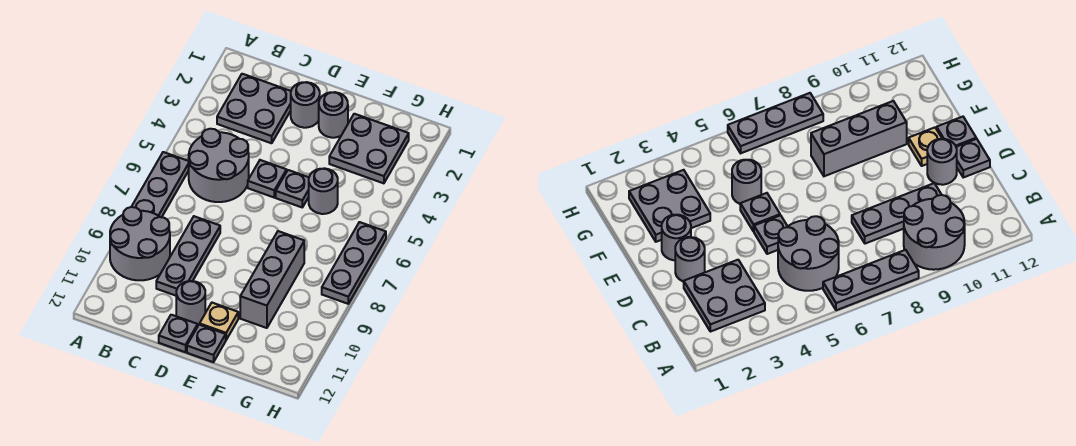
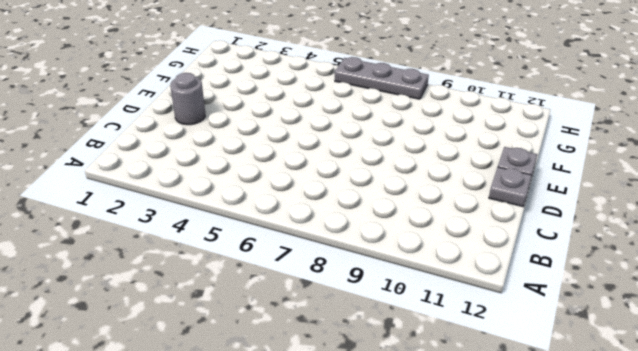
none -> grey 1x3 plate [132,152,189,217]
none -> grey 2x2 round brick [110,207,170,280]
none -> grey 2x2 plate [217,74,291,143]

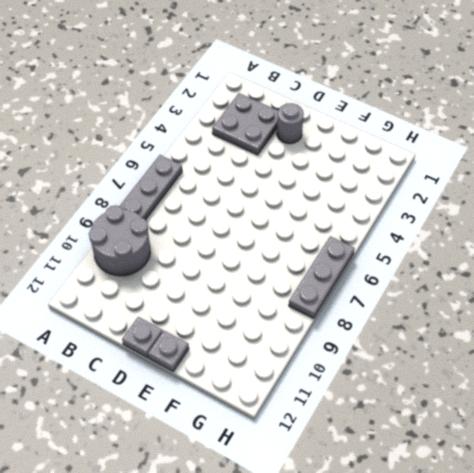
none -> grey 2x2 round brick [189,129,249,202]
none -> grey 1x3 plate [156,216,220,296]
none -> grey 1x1 plate [248,160,287,197]

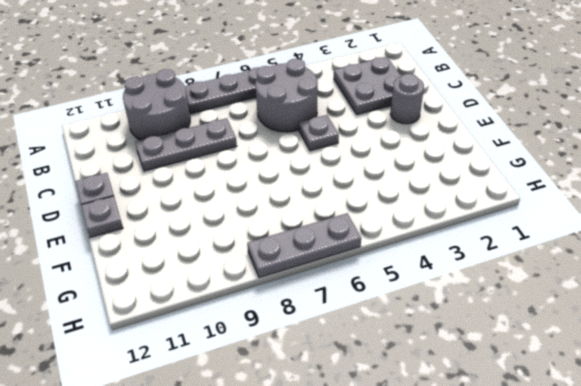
none -> grey 1x1 round brick [176,281,205,325]
none -> grey 1x1 round brick [319,92,348,138]
none -> grey 1x1 plate [276,170,309,207]

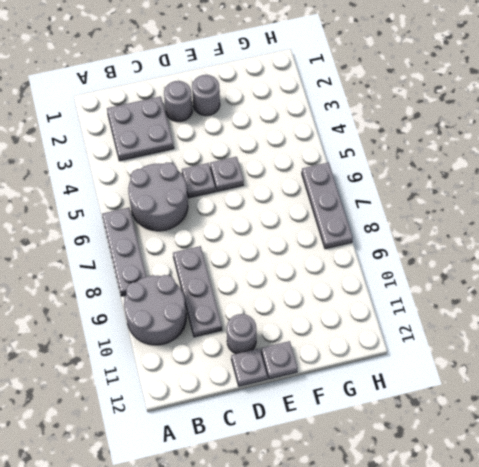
none -> tan 1x1 plate [200,303,238,340]
none -> grey 2x2 plate [329,114,409,183]
none -> grey 1x1 round brick [309,168,338,214]

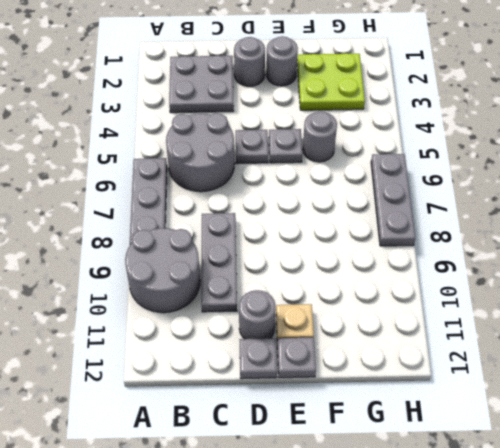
lime 2x2 plate [297,53,365,110] -> grey 2x2 plate [329,114,409,183]
none -> grey 1x3 brick [240,231,304,328]

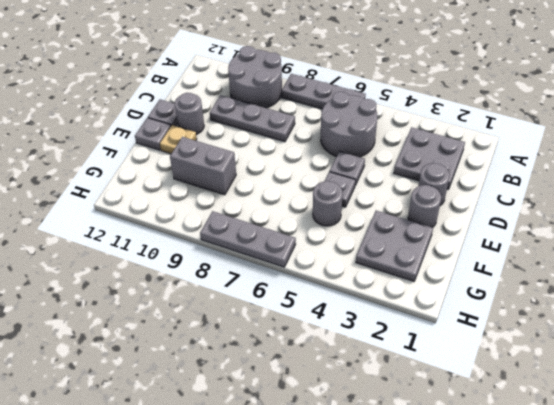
grey 1x2 brick [170,137,236,195] -> grey 1x3 brick [240,231,304,328]

